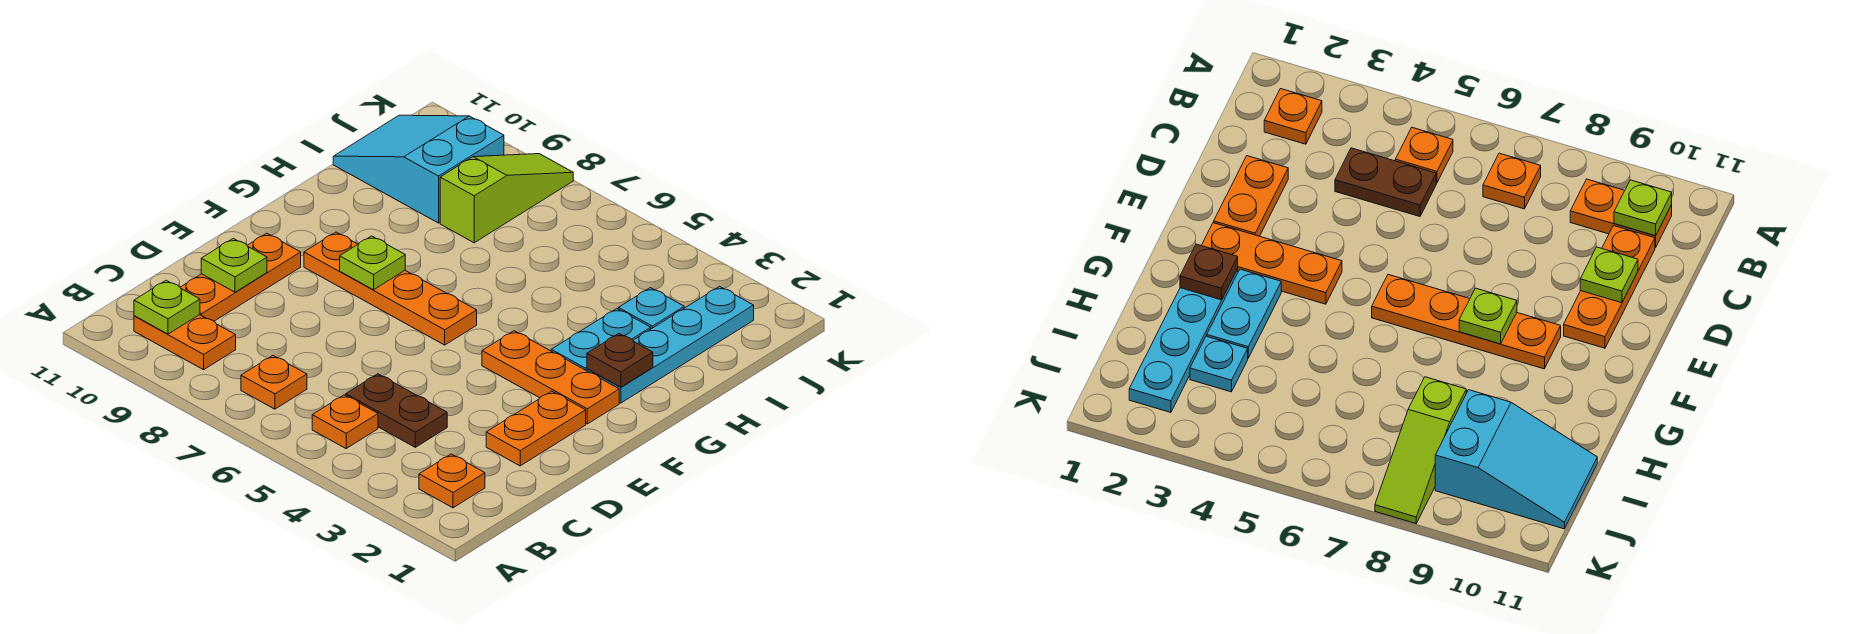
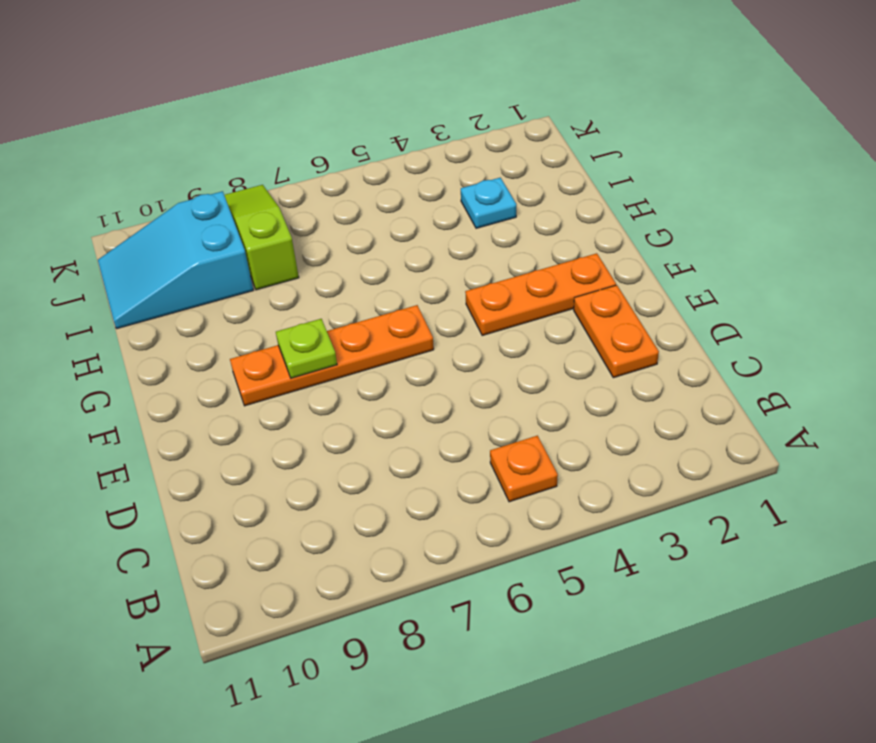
none -> orange 1x1 plate [419,454,485,508]
none -> orange 1x1 plate [241,356,307,409]
none -> orange 1x2 plate [134,315,236,370]

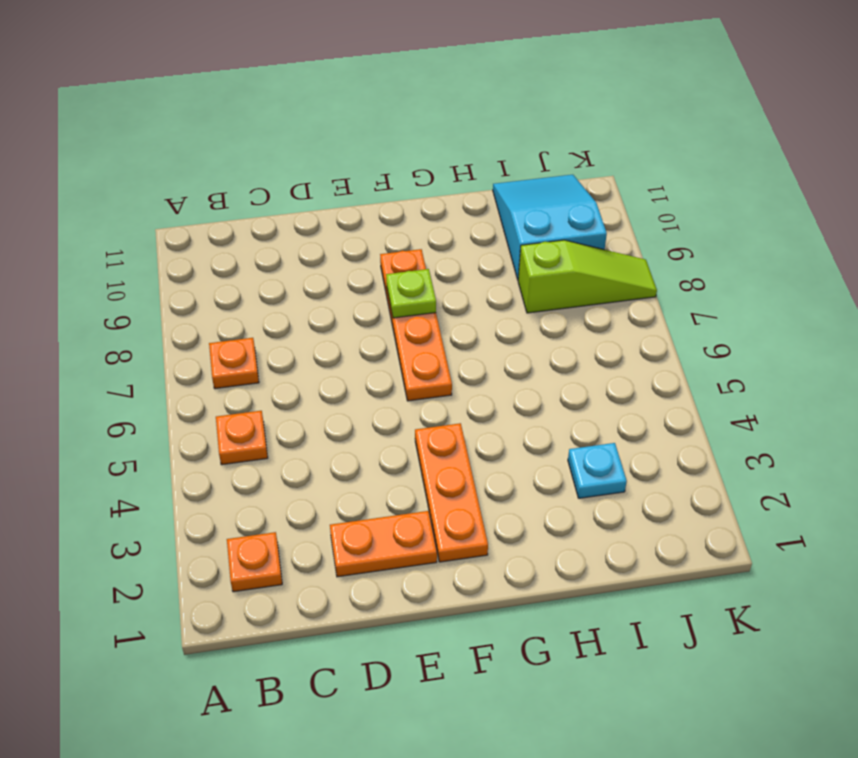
none -> orange 1x2 plate [134,315,236,370]
none -> brown 1x2 plate [346,374,447,447]
none -> orange 1x3 plate [180,233,301,321]

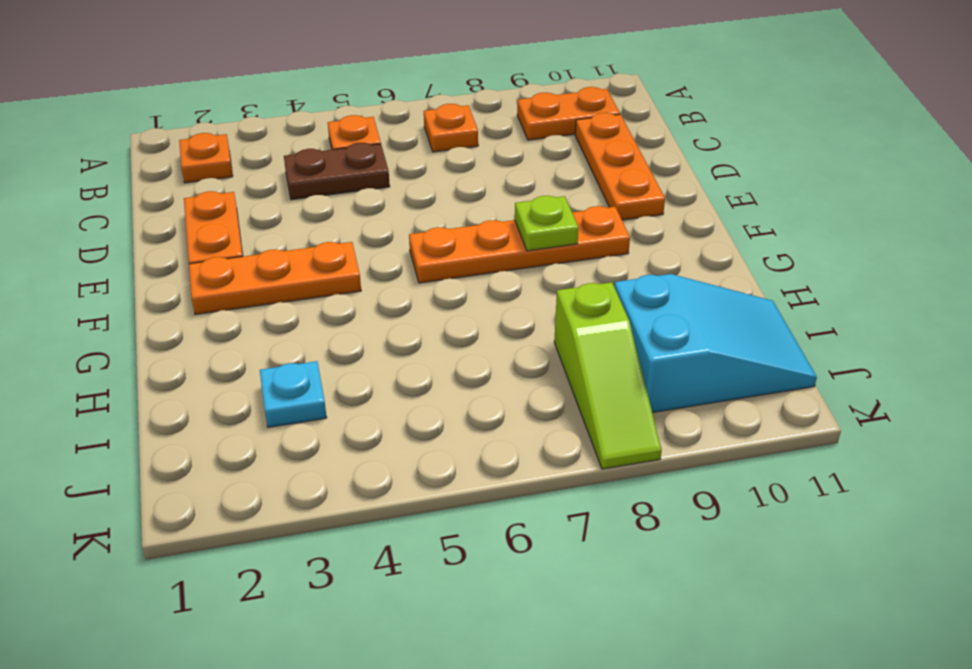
none -> cyan 1x4 plate [587,286,754,403]
none -> cyan 1x2 plate [551,309,651,371]
none -> lime 1x1 plate [134,280,200,334]

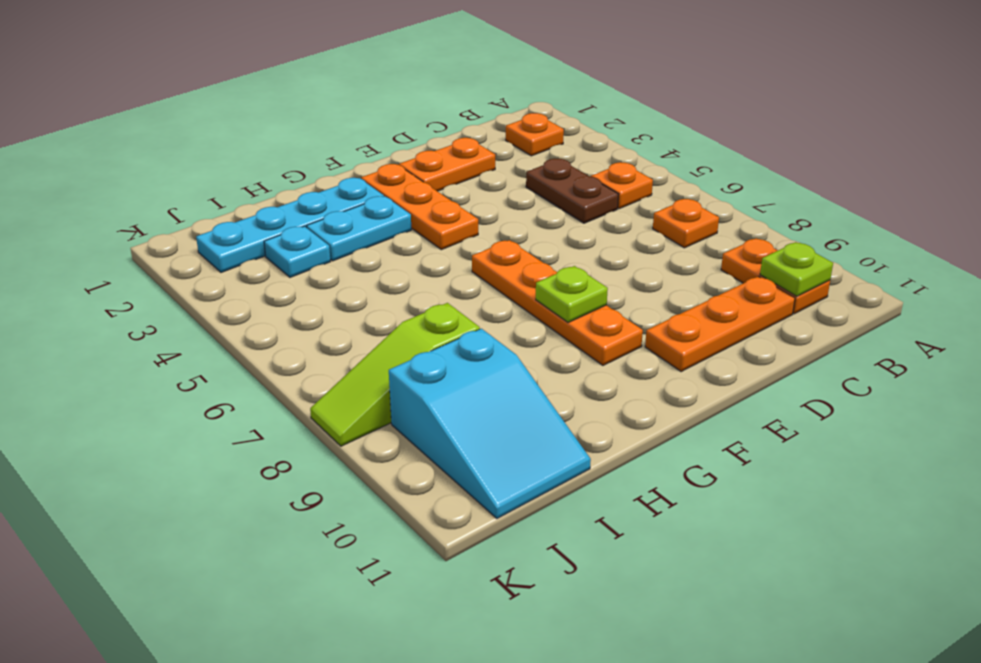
none -> lime 1x1 plate [201,239,267,292]
none -> brown 1x1 plate [587,334,653,387]

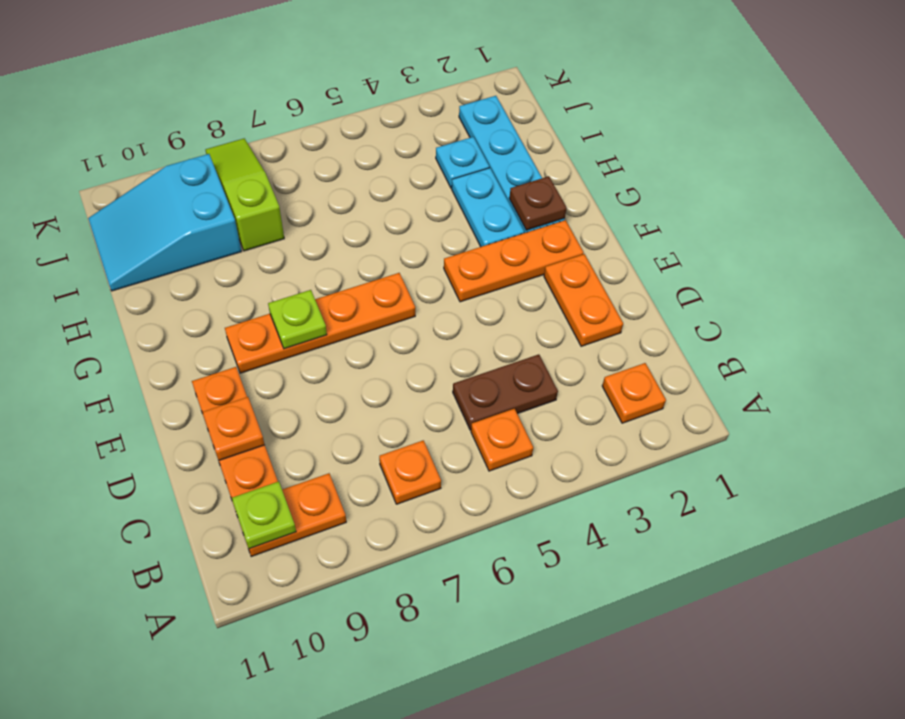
orange 1x1 plate [202,397,265,460] -> lime 1x1 plate [201,239,267,292]

